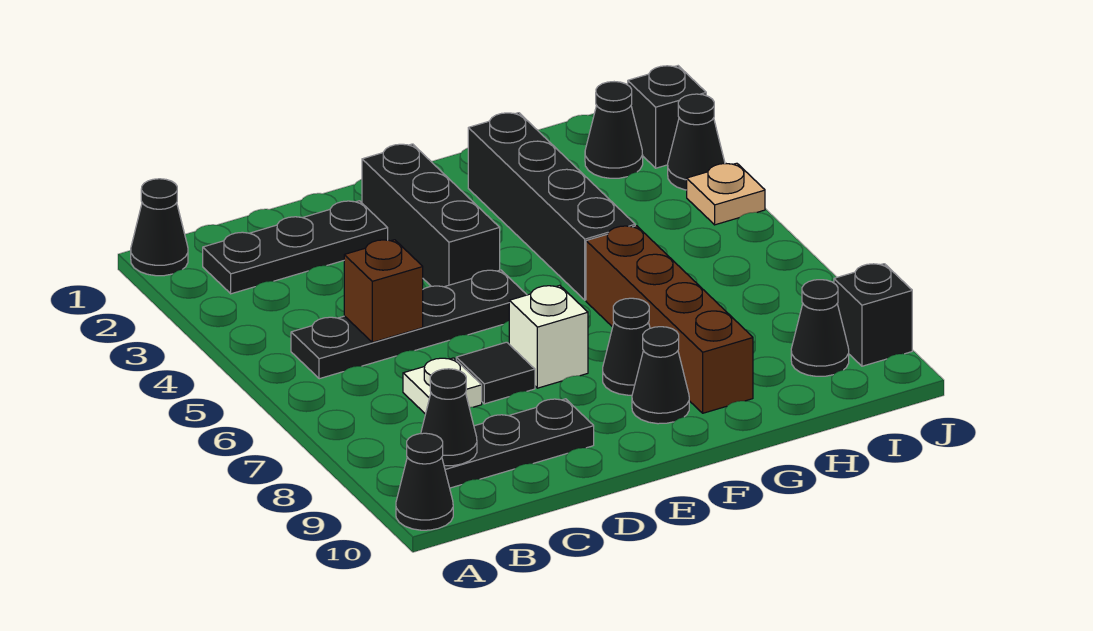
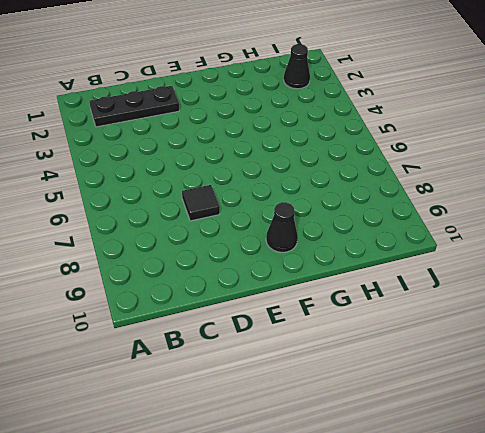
none -> black 1x1 cone [131,179,188,276]
none -> black 1x1 cone [396,433,453,530]
none -> black 1x4 plate [291,270,527,379]

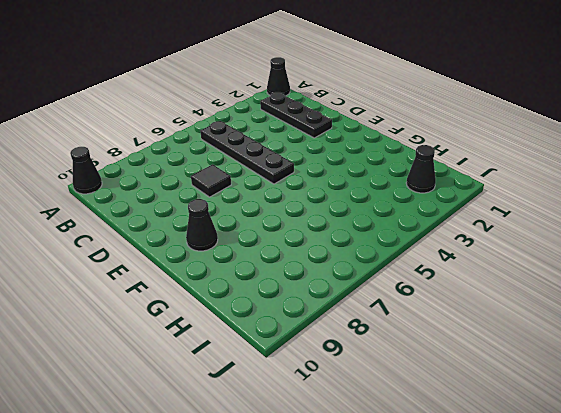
none -> black 1x3 plate [444,399,594,488]
none -> white 1x1 plate [403,358,482,414]
none -> black 1x3 brick [362,144,500,287]

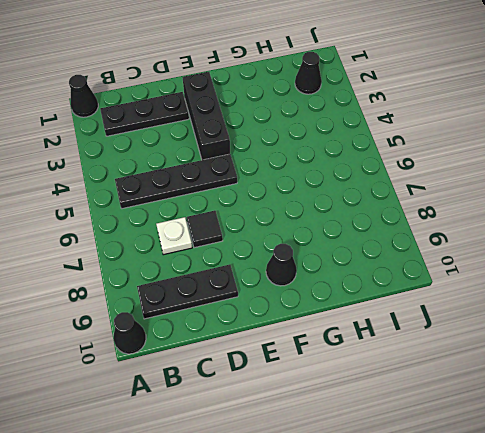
none -> white 1x1 brick [509,285,588,388]
none -> black 1x1 cone [603,298,650,395]
none -> black 1x4 brick [468,113,635,300]

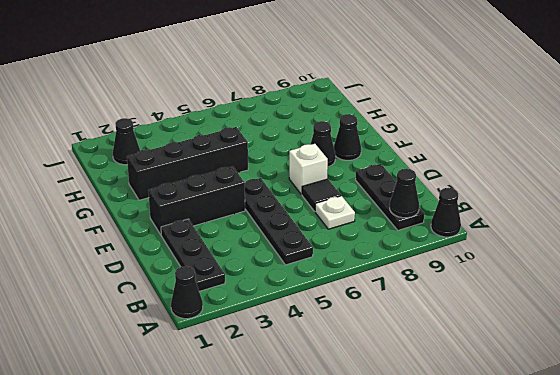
none -> brown 1x4 brick [586,226,753,413]
none -> black 1x1 cone [791,280,849,376]
none -> black 1x1 brick [628,66,706,168]

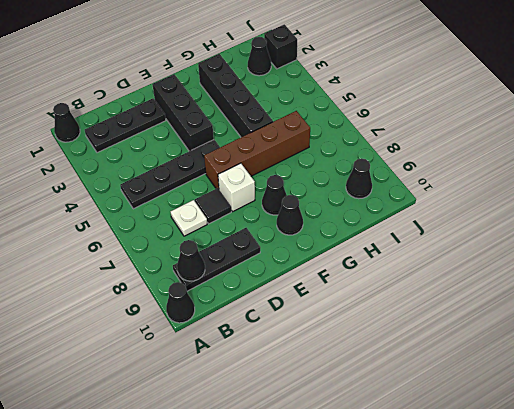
brown 1x4 brick [204,111,310,189] -> brown 1x4 brick turned to [586,226,753,413]
none -> black 1x1 cone [668,94,725,190]
none -> tan 1x1 plate [687,163,765,225]
none -> black 1x1 brick [834,264,912,366]

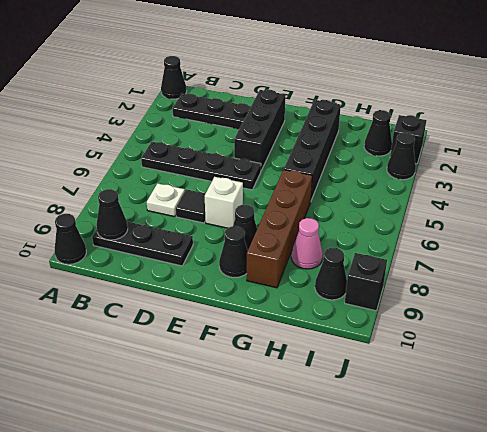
pink 1x1 cone [291,218,323,269] -> none
none -> tan 1x1 plate [687,163,765,225]
none -> brown 1x1 brick [344,240,423,342]

